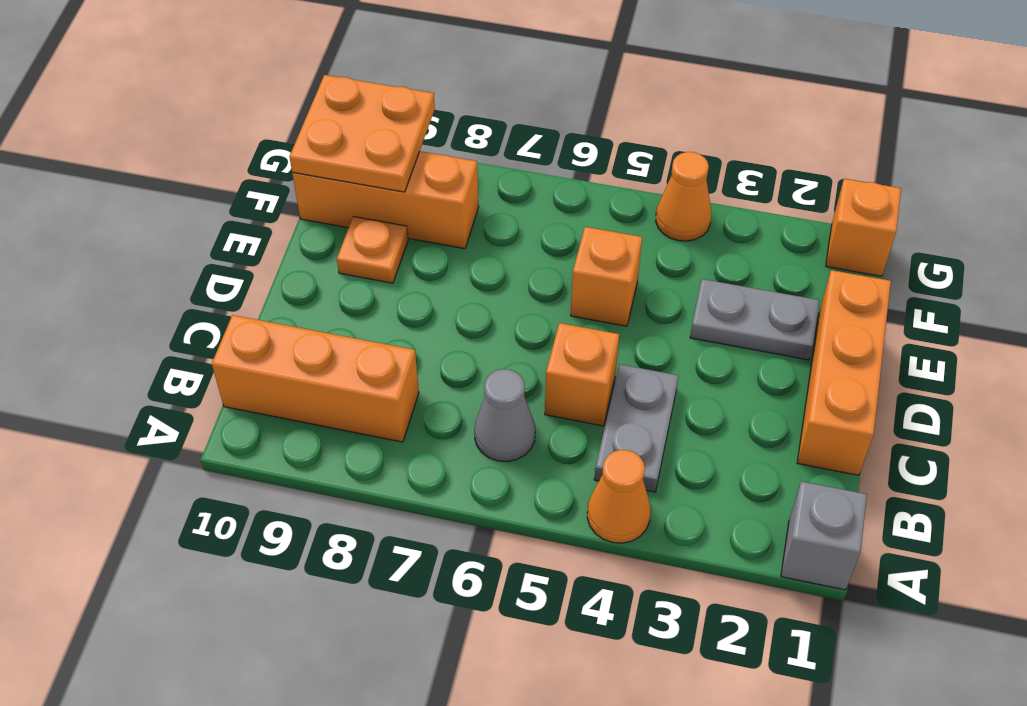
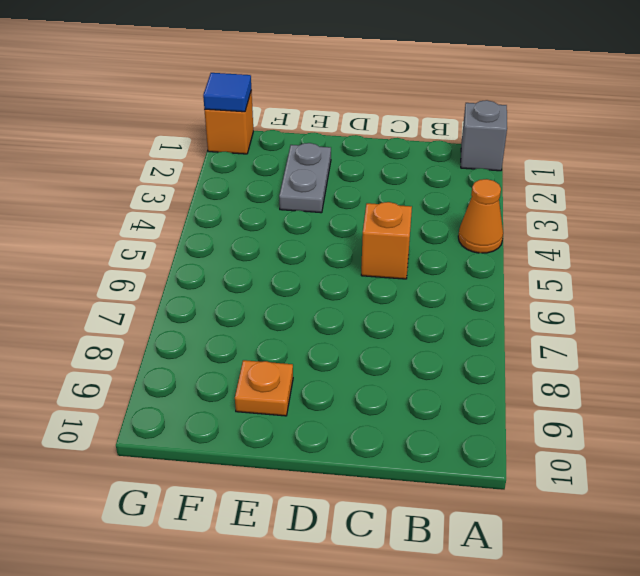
blue 1x1 tile [203,73,251,112] -> none
none -> grey 1x2 plate [594,364,678,492]
none -> grey 1x1 cone [474,369,535,462]
none -> orange 1x3 brick [212,315,419,442]

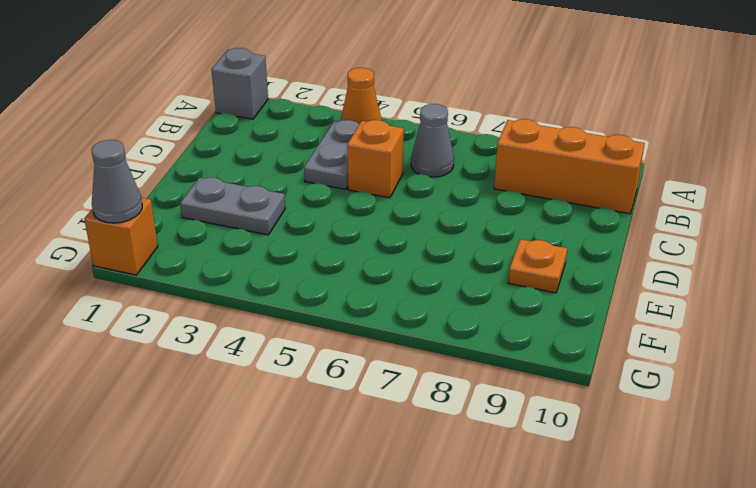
grey 1x1 cone [92,140,142,223] -> none
none -> orange 1x3 brick [797,270,891,475]
none -> orange 1x1 brick [571,227,642,326]
none -> orange 1x3 brick [292,151,479,249]

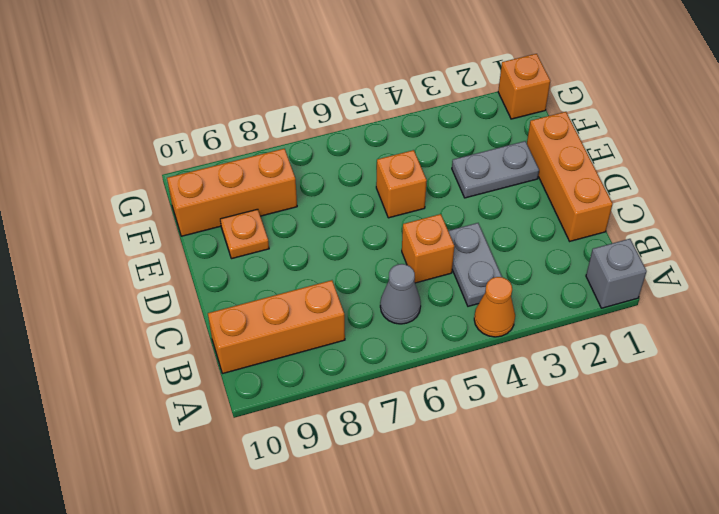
none -> orange 1x1 cone [656,152,711,241]
none -> orange 2x2 plate [289,75,435,192]

